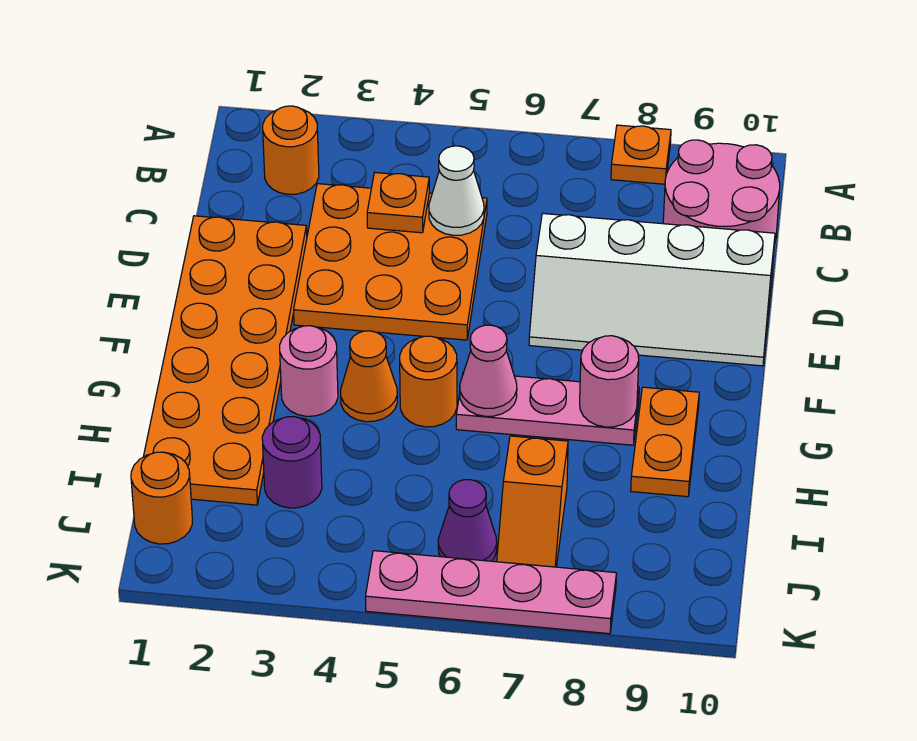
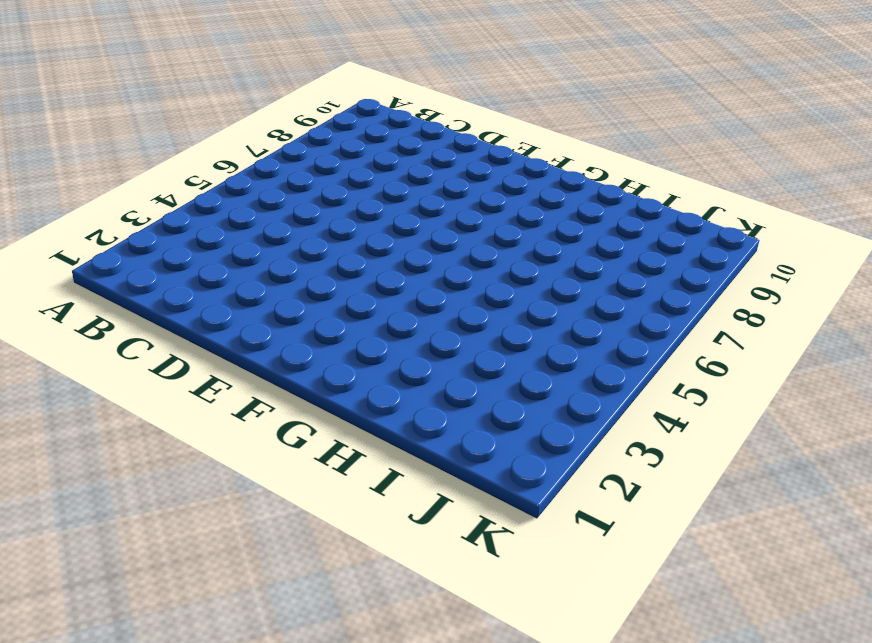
none -> orange 1x1 plate [611,125,671,184]
none -> orange 1x1 round brick [263,106,319,194]
none -> pink 2x2 round brick [663,140,780,244]

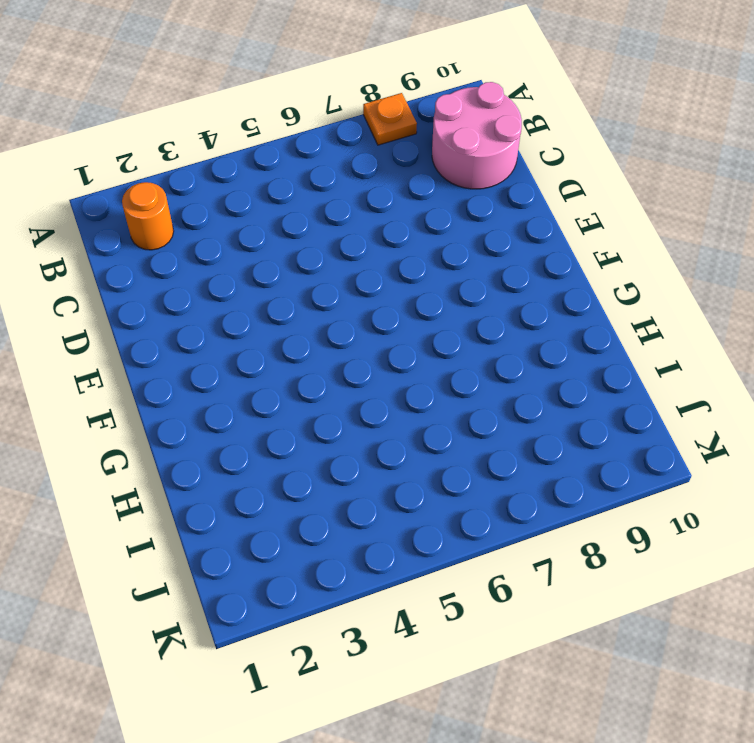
none -> orange 3x3 plate [294,184,487,340]
none -> orange 2x6 plate [143,216,307,505]
none -> white 2x4 slope [529,213,775,366]

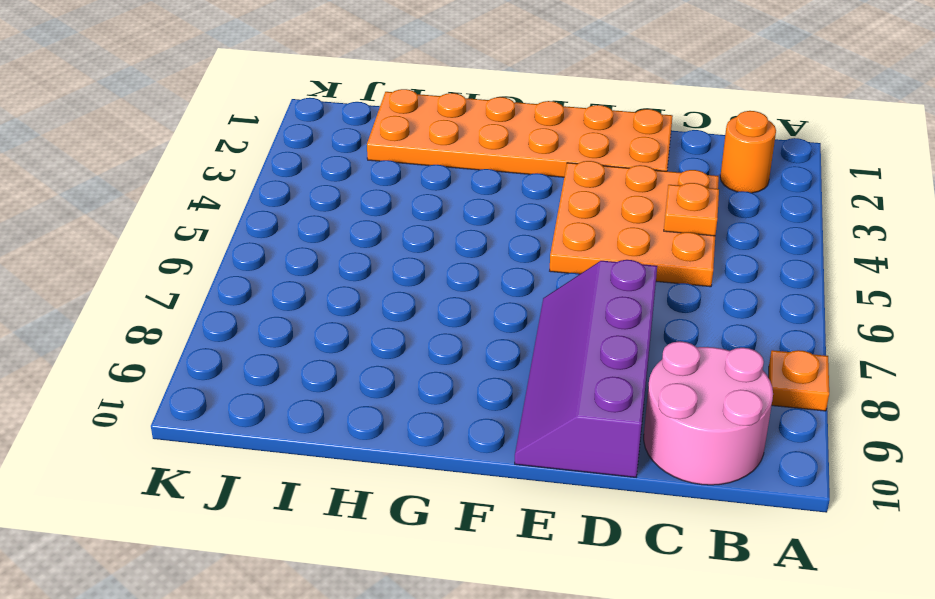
purple 2x4 slope [515,260,657,477] -> white 2x4 slope [529,213,775,366]
none -> pink 1x1 round brick [280,326,338,416]
none -> orange 1x1 cone [341,331,397,422]
none -> orange 1x1 round brick [400,336,457,427]

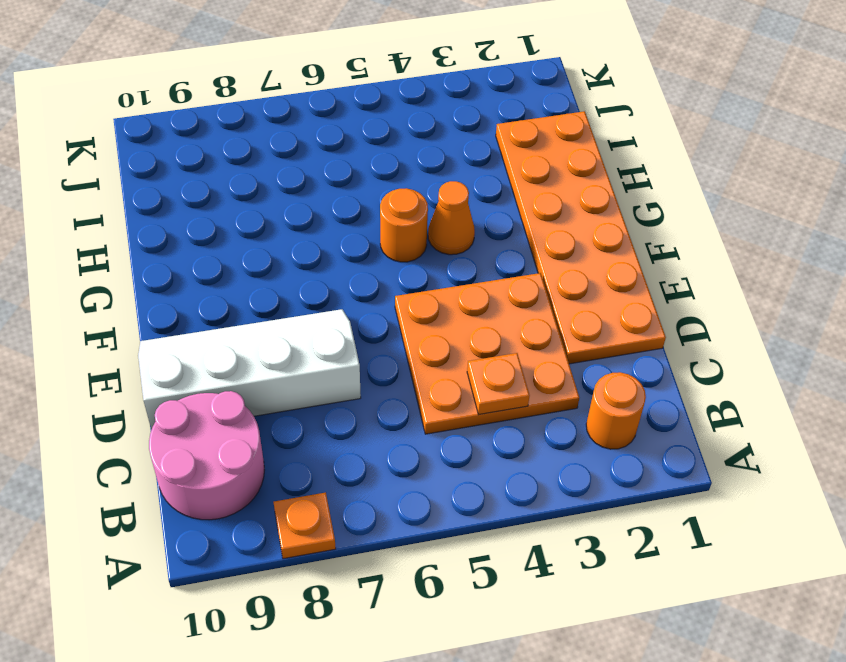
none -> pink 1x1 round brick [280,326,338,416]
none -> pink 1x3 plate [456,372,639,445]
none -> orange 1x2 plate [631,387,699,497]

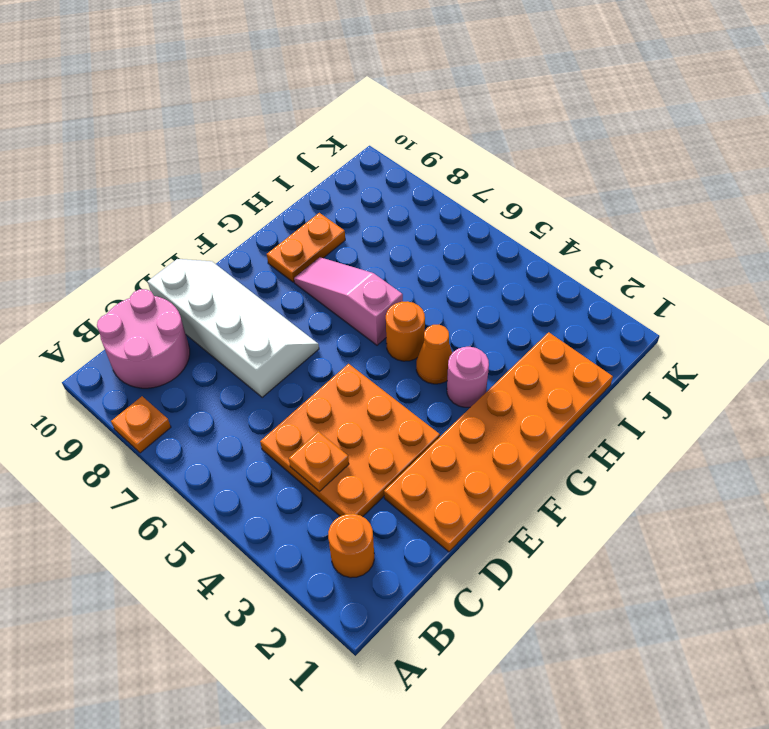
pink 1x3 slope [294,257,403,345] -> pink 1x3 plate [456,372,639,445]
none -> purple 1x1 round brick [262,417,322,508]
none -> orange 1x2 slope [497,436,568,567]
none -> orange 1x1 round brick [131,452,192,544]

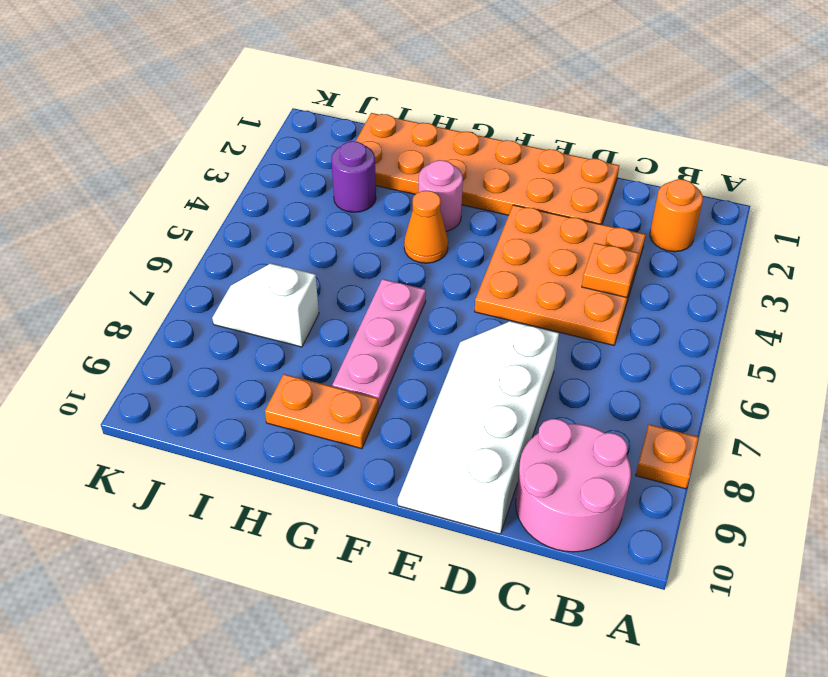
white 1x2 slope [212,263,319,347] -> orange 1x2 slope [497,436,568,567]
none -> orange 1x1 round brick [400,336,457,427]
none -> orange 1x1 round brick [131,452,192,544]
none -> purple 1x1 cone [438,480,497,561]

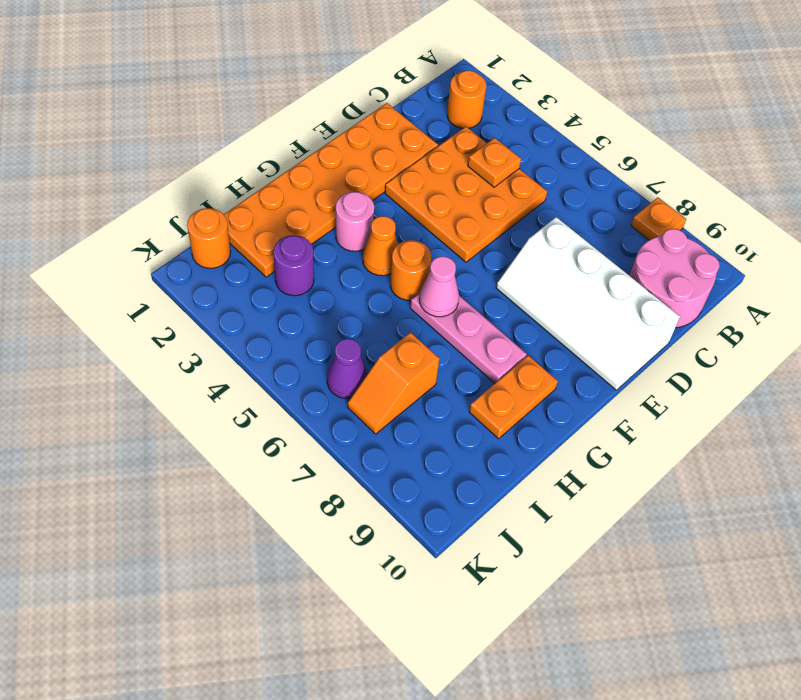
none -> pink 1x4 plate [366,551,616,634]
none -> white 1x1 cone [429,146,484,235]
none -> pink 1x1 round brick [580,336,639,427]

